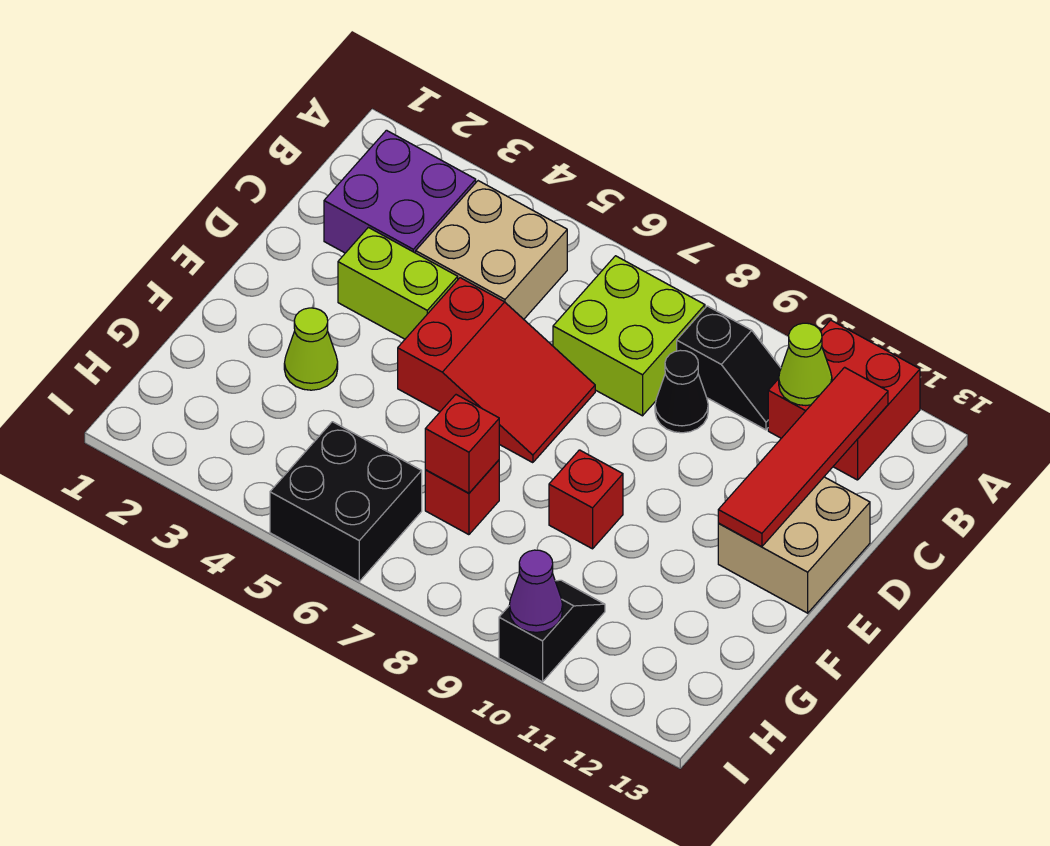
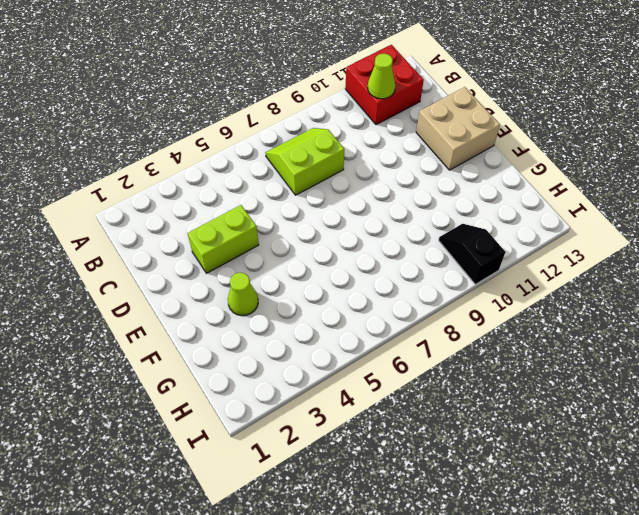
lime 2x2 slope [265,128,344,195] -> lime 2x2 brick [553,256,705,416]
none -> purple 2x2 brick [324,130,476,253]
none -> tan 2x2 brick [416,181,567,319]
none -> black 1x2 slope [677,306,781,430]

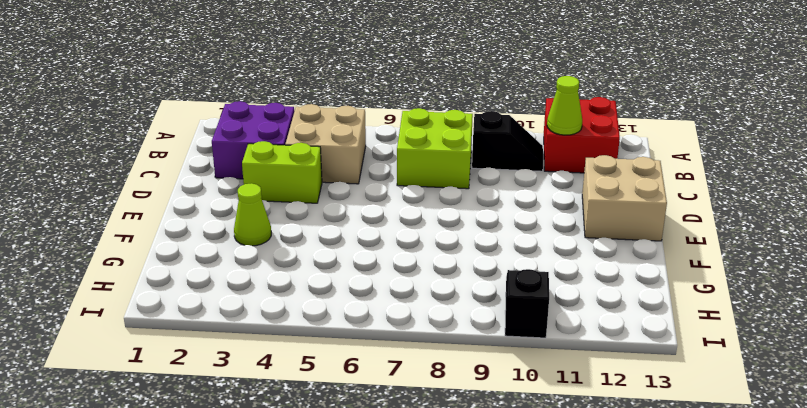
none -> black 1x1 cone [655,350,708,433]
none -> red 2x3 slope [398,278,595,463]
none -> red 1x1 brick [549,450,623,549]

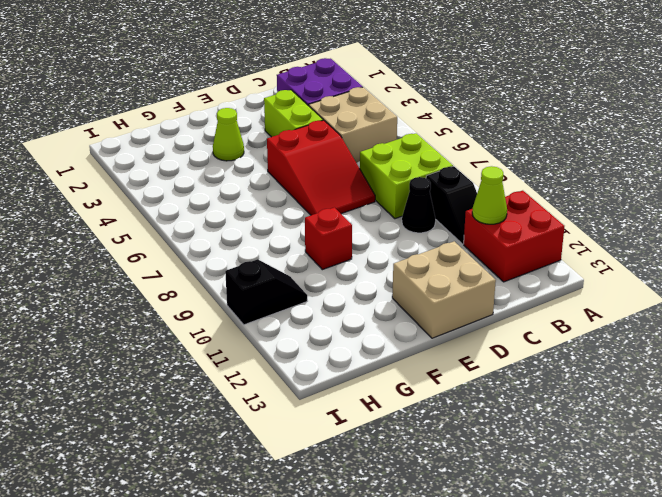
none -> red 1x1 brick [425,460,499,535]
none -> black 2x2 brick [270,422,422,581]
none -> red 1x4 tile [718,367,888,547]

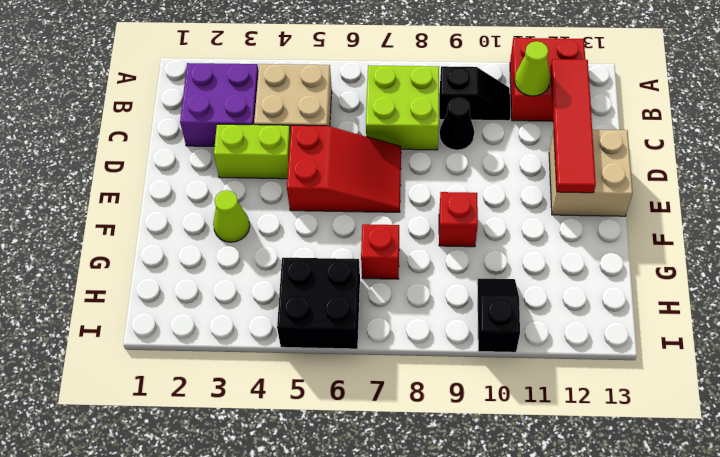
none -> red 1x1 brick [425,395,499,493]
none -> purple 1x1 cone [509,550,563,632]

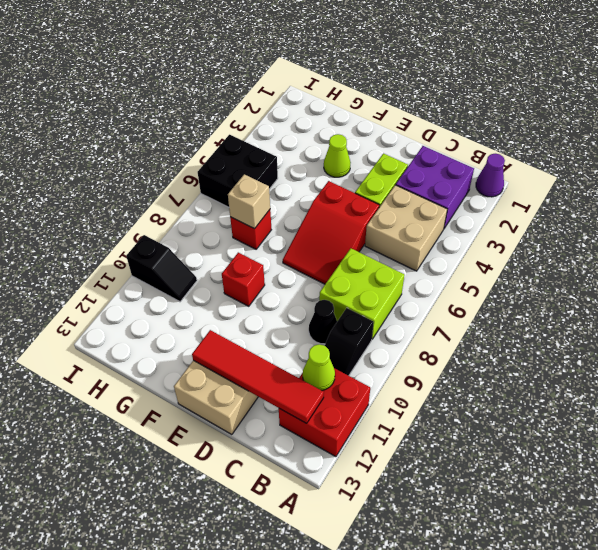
purple 1x1 cone [476,154,505,197] -> purple 1x1 cone moved to [509,550,563,632]
tan 1x1 brick [228,174,270,229] -> red 1x1 brick [425,395,499,493]

